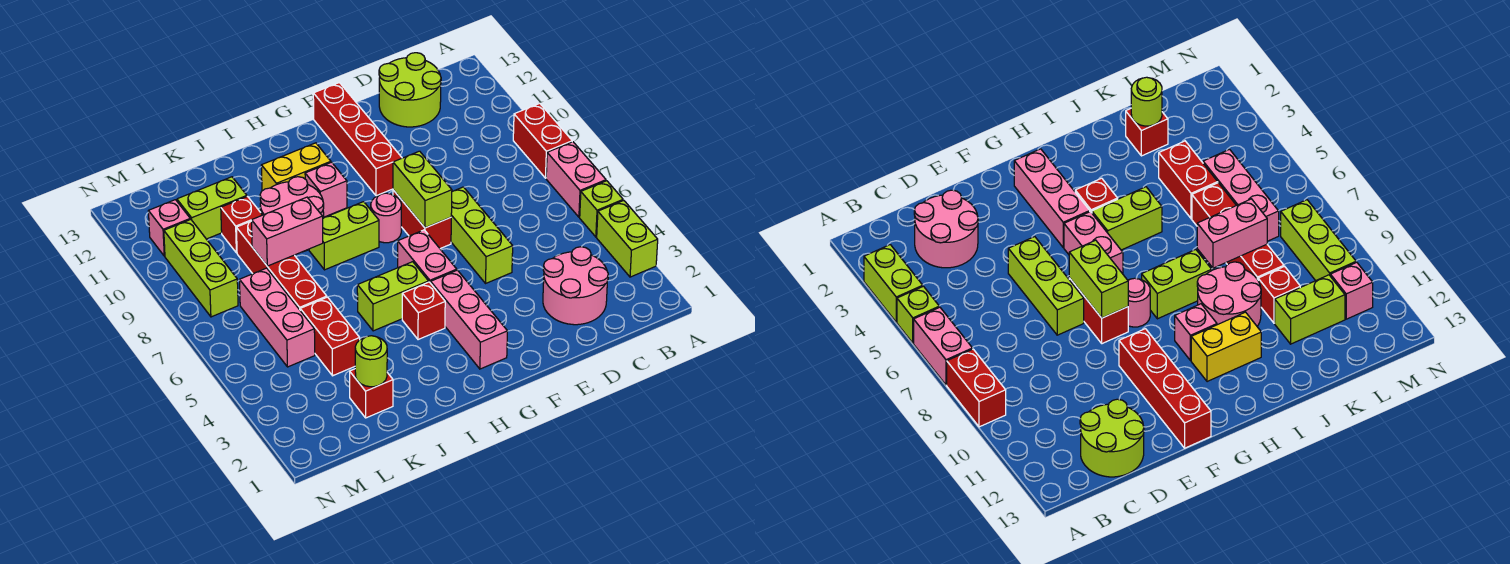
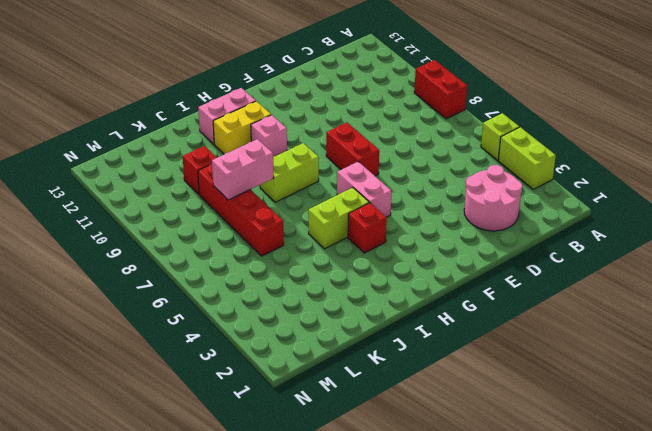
pink 1x2 brick [198,88,256,144] -> pink 1x2 brick turned to [546,142,606,217]
none -> lime 2x2 round brick [379,53,441,127]
none -> lime 1x3 brick [451,187,513,283]
none -> red 1x4 brick [313,83,402,196]

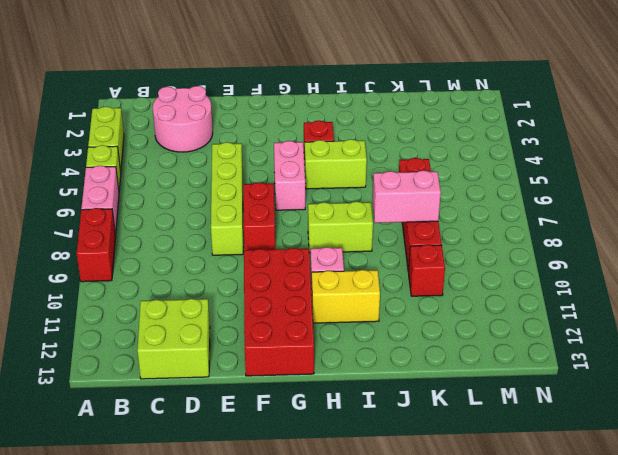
lime 2x2 brick [137,299,210,379] -> lime 2x2 round brick [379,53,441,127]
lime 1x4 brick [211,142,243,255] -> lime 1x3 brick [451,187,513,283]
red 2x4 brick [244,248,314,376] -> red 1x4 brick [313,83,402,196]
none -> pink 1x3 brick [431,270,508,369]
none -> pink 1x1 round brick [371,193,401,243]
none -> pink 2x2 round brick [260,177,324,252]

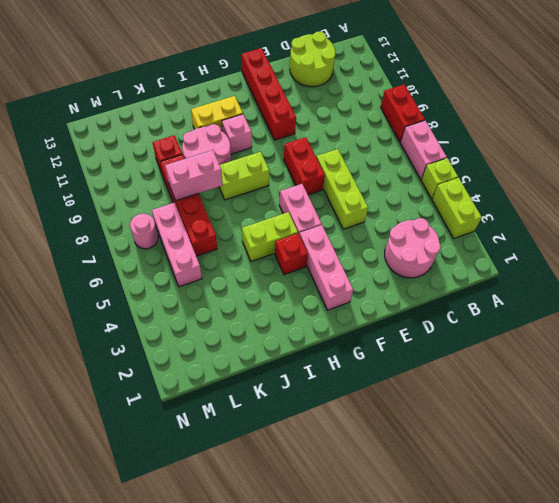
pink 1x1 round brick [130,214,158,249] -> pink 1x1 round brick moved to [371,193,401,243]
none -> red 1x1 brick [350,369,393,418]
none -> red 1x2 brick [300,297,360,376]
none -> lime 1x2 brick [177,177,247,239]

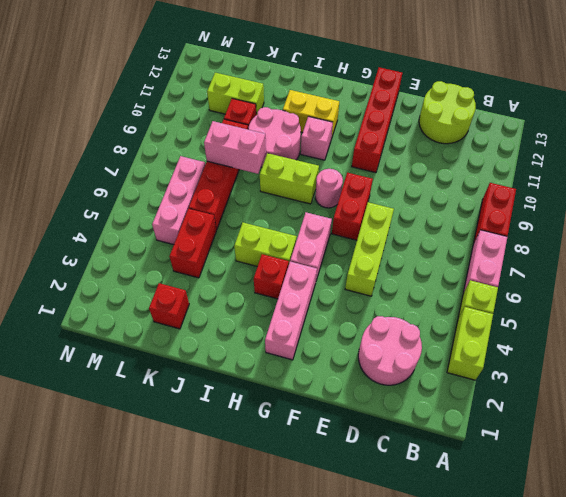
none -> lime 1x3 brick [164,219,238,317]
none -> pink 1x1 brick [149,200,190,256]
none -> lime 1x2 brick [393,151,452,228]

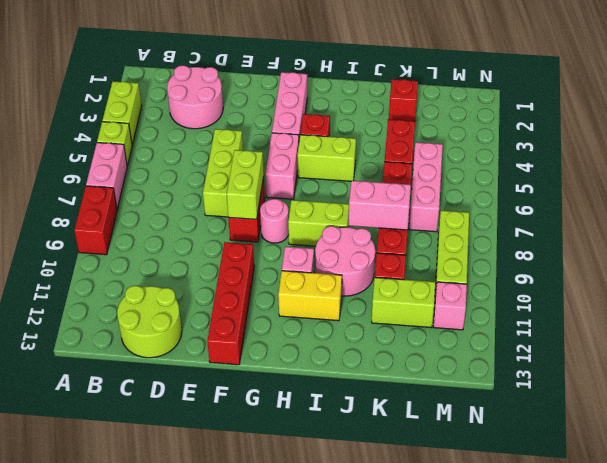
none -> lime 1x1 round brick [355,336,387,387]

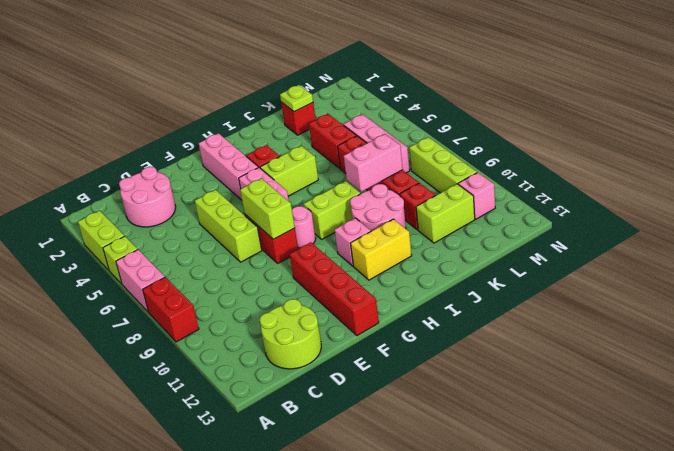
lime 1x1 plate [280,85,313,112] -> lime 1x1 round brick [355,336,387,387]

